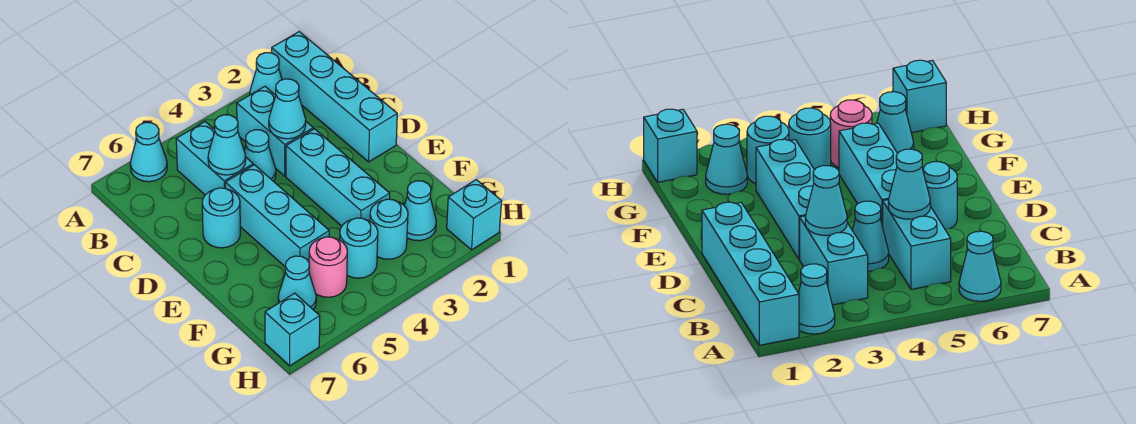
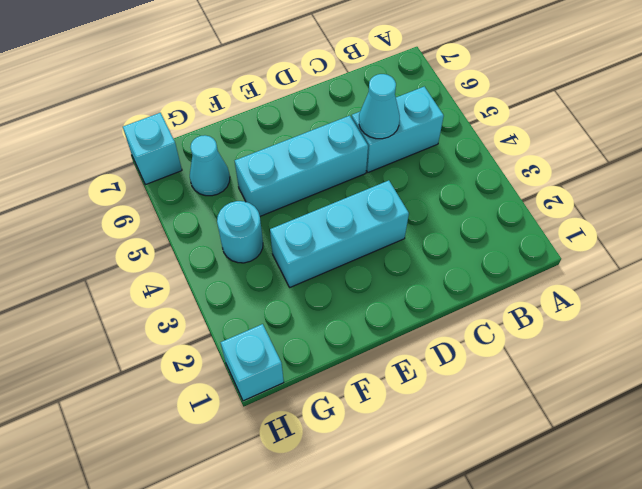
none -> cyan 1x4 brick [272,32,397,162]
none -> cyan 1x1 cone [250,53,282,95]
none -> cyan 1x1 cone [130,122,167,182]

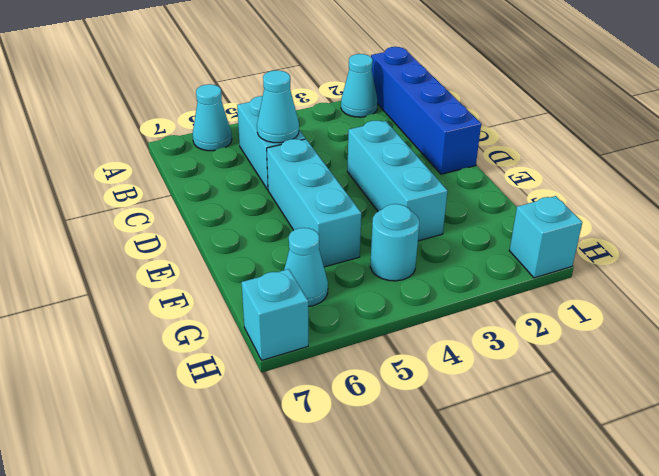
blue 1x4 brick [371,47,481,174] -> cyan 1x4 brick [272,32,397,162]
none -> cyan 1x2 brick [237,87,313,176]
none -> cyan 1x1 cone [244,130,276,181]
none -> cyan 1x1 round brick [202,188,240,248]

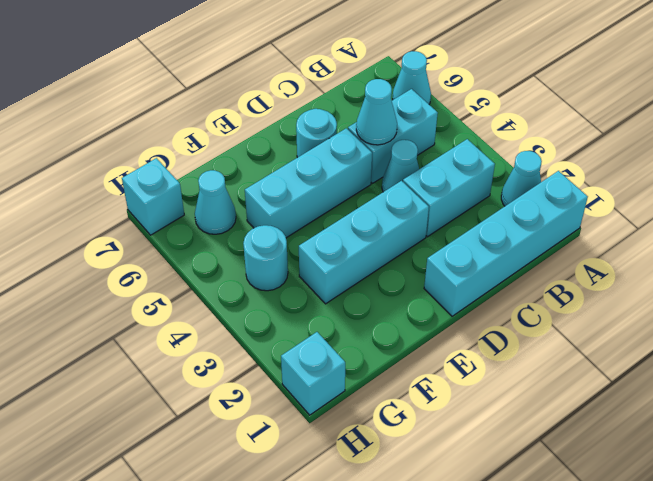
none -> cyan 1x1 cone [404,181,436,241]
none -> cyan 1x1 round brick [370,199,408,259]
none -> pink 1x1 round brick [309,237,347,297]

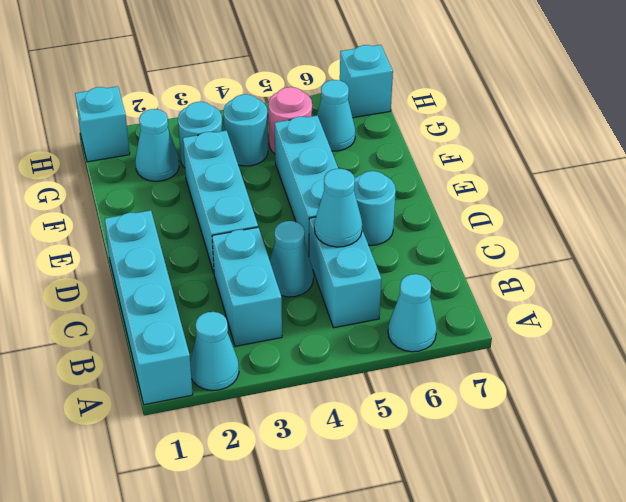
none -> cyan 1x1 cone [269,79,306,139]

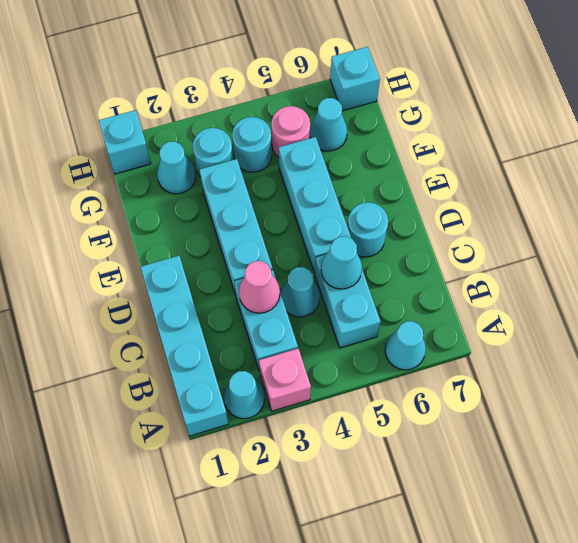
pink 1x1 brick [259,349,311,411] -> none
pink 1x1 cone [239,261,280,313] -> cyan 1x1 cone [269,79,306,139]

